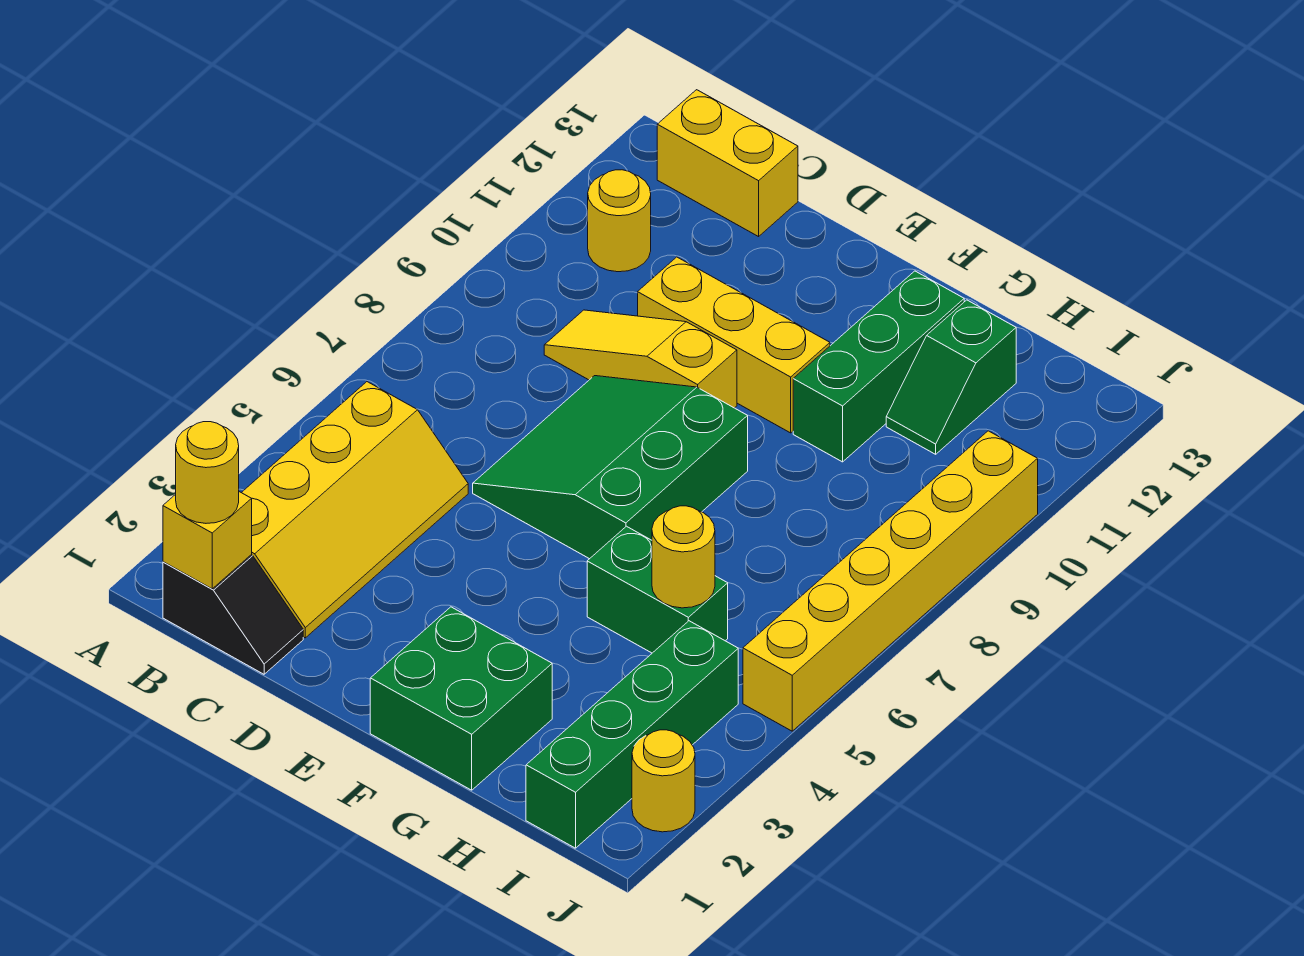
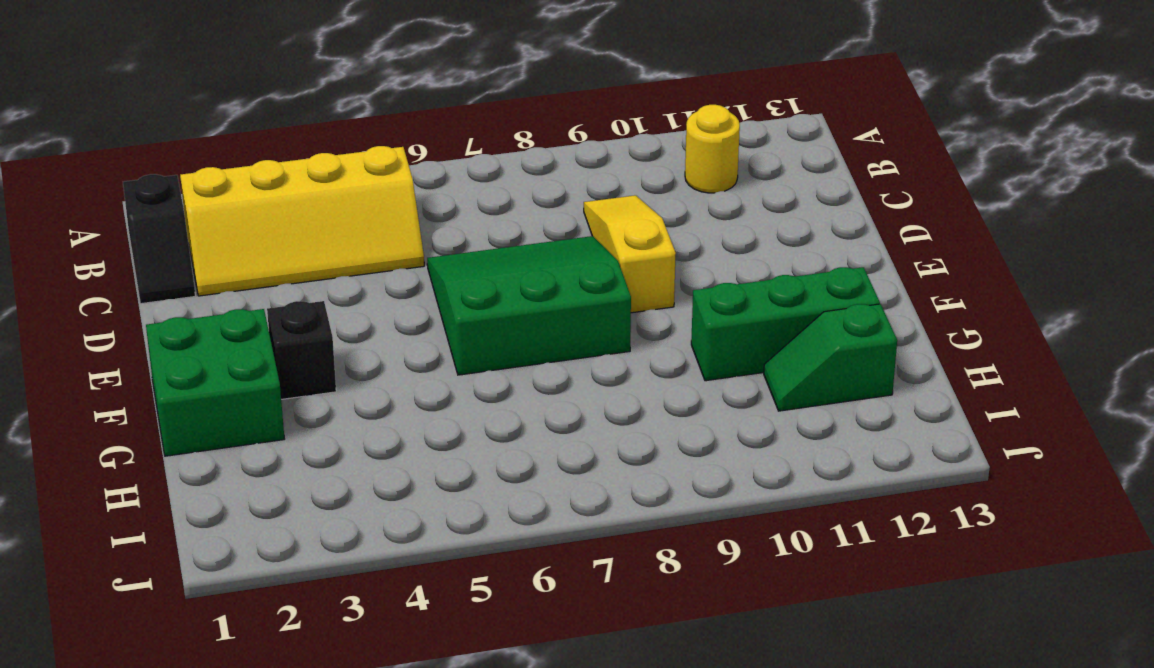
black 1x1 brick [267,301,336,399] -> none
none -> yellow 1x2 brick [657,90,798,237]
none -> yellow 1x3 brick [638,257,830,433]
none -> green 1x2 brick [587,526,728,653]

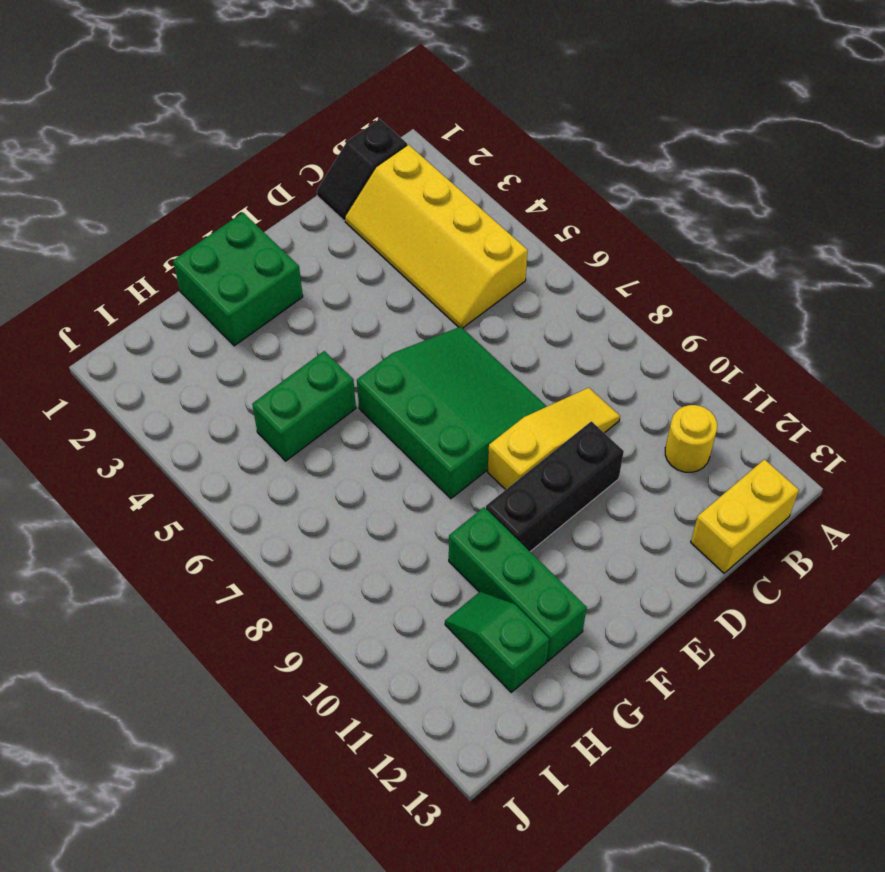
black 1x3 brick [486,421,624,552] -> yellow 1x3 brick [638,257,830,433]
none -> green 1x4 brick [526,621,738,848]
none -> yellow 1x1 round brick [632,730,695,832]
none -> yellow 1x6 brick [743,431,1038,731]

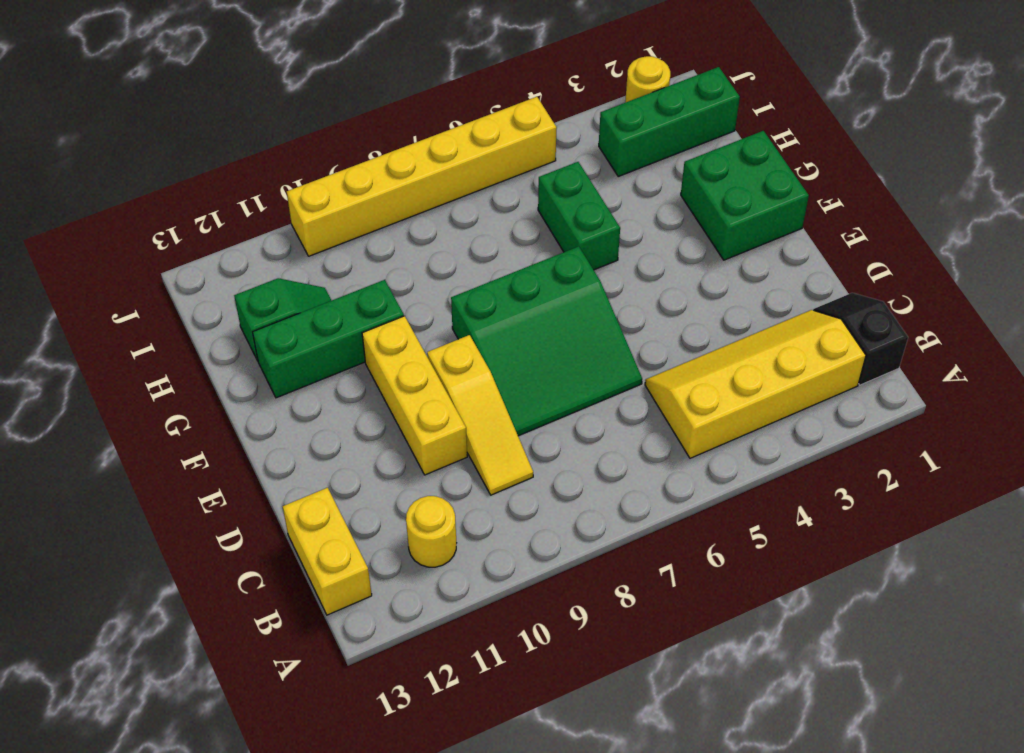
green 1x3 brick [599,67,740,176] -> green 1x4 brick [526,621,738,848]
none -> yellow 1x1 brick [163,492,252,589]
none -> yellow 1x1 round brick [652,506,715,608]
none -> yellow 1x1 round brick [176,422,239,523]

